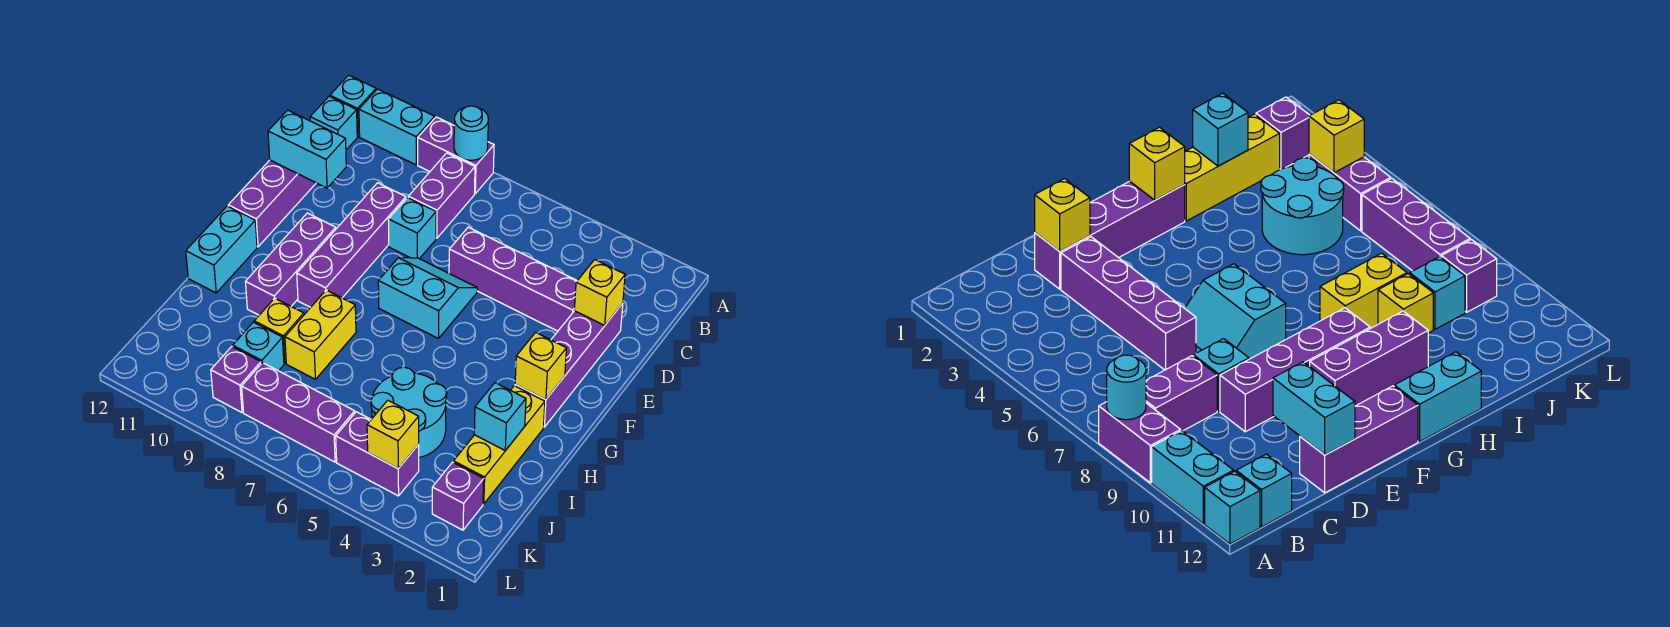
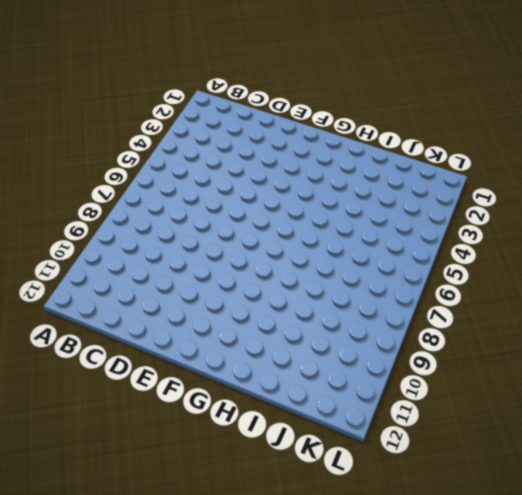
none -> purple 1x2 brick [418,117,494,193]
none -> cyan 1x2 brick [359,89,435,165]
none -> cyan 1x1 brick [330,75,376,137]

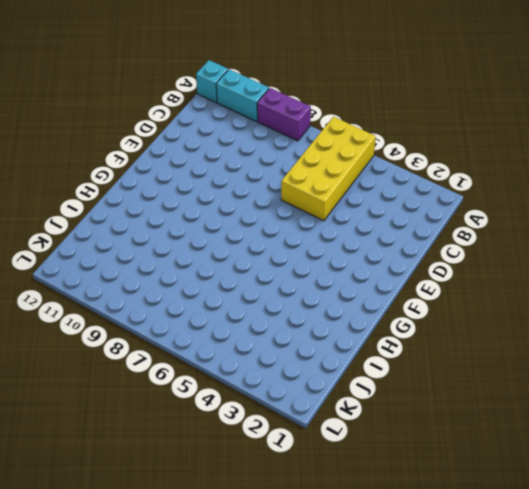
yellow 2x4 brick [281,117,376,221] -> purple 1x4 brick [449,227,577,331]
none -> purple 1x2 brick [408,153,475,238]
none -> cyan 1x1 brick [310,96,357,150]
none -> purple 1x4 brick [515,303,623,427]

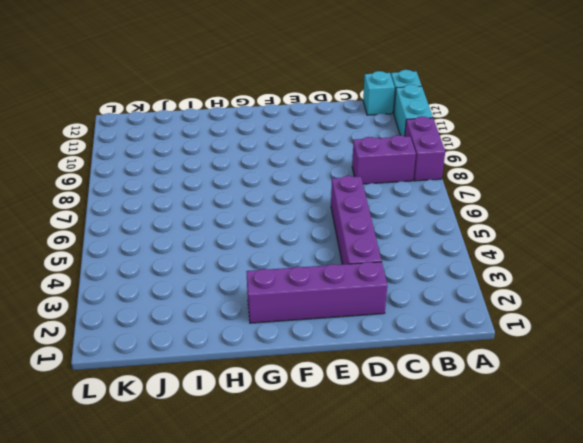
none -> cyan 1x1 brick [388,198,436,259]
none -> purple 1x4 brick [297,183,406,307]
none -> purple 1x3 brick [228,160,316,247]

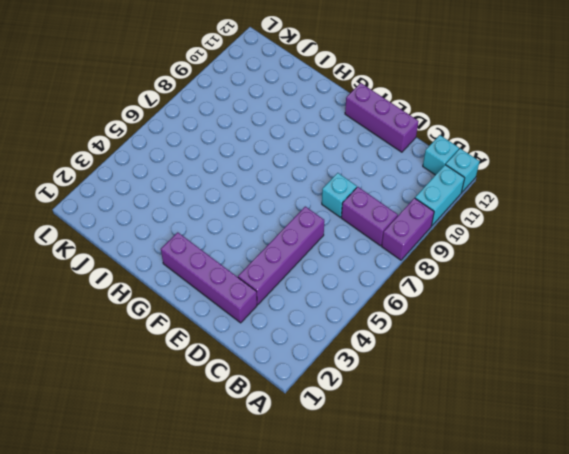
none -> purple 1x4 brick [297,183,406,307]
none -> cyan 2x2 slope [378,258,477,339]
none -> purple 1x3 brick [246,213,336,315]

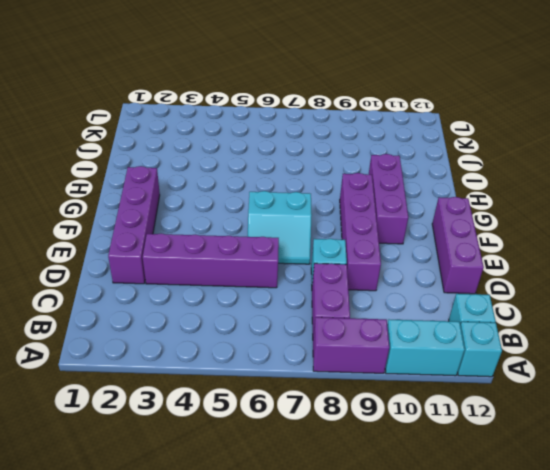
none -> cyan 1x2 brick [186,206,257,293]
none -> yellow 1x3 brick [454,386,545,504]
none -> yellow 1x2 brick [285,290,356,379]

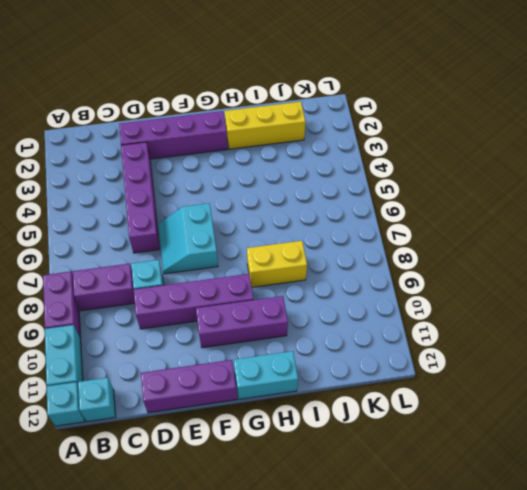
none -> cyan 2x2 round brick [371,367,447,457]
none -> yellow 1x1 brick [254,298,304,363]
none -> cyan 1x1 brick [233,322,284,371]

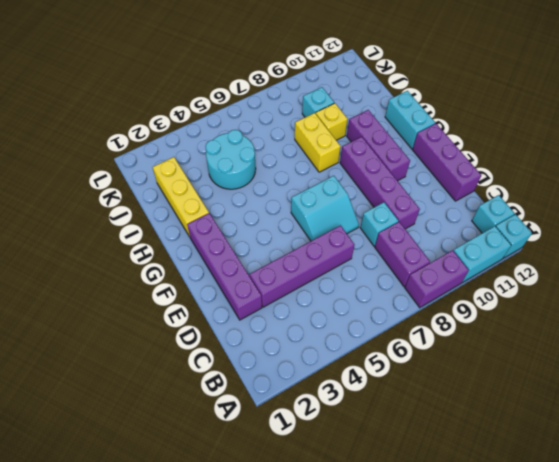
none -> purple 1x1 brick [432,462,484,530]
none -> purple 1x2 brick [336,412,419,496]
none -> purple 1x3 brick [242,363,355,462]

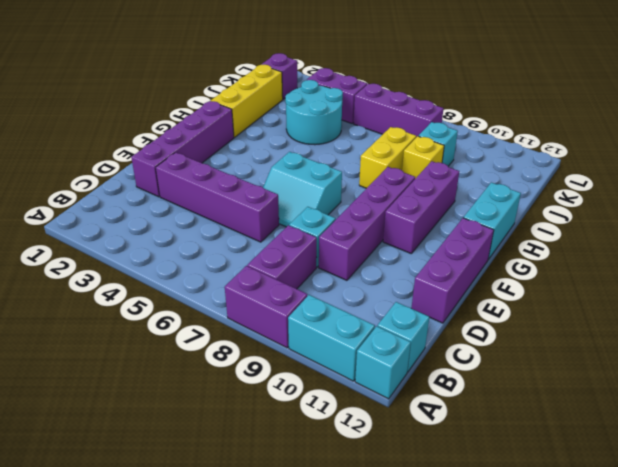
none -> purple 1x1 brick [211,347,261,412]
none -> cyan 1x1 round brick [454,106,488,160]
none -> yellow 1x1 brick [574,260,625,326]

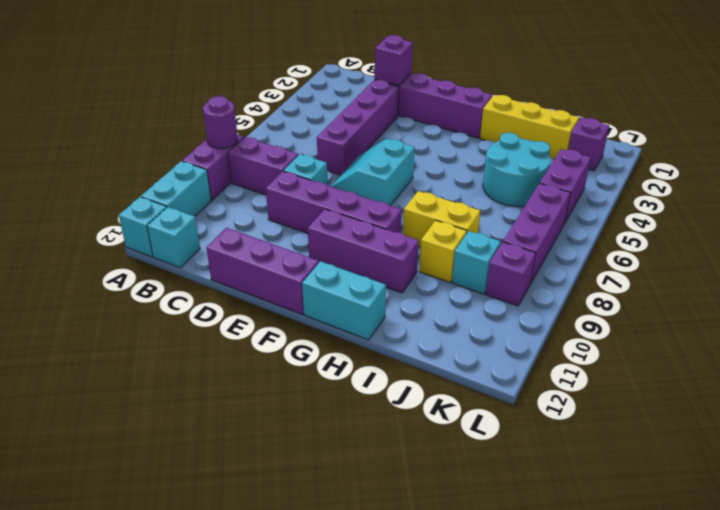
purple 1x1 round brick [203,96,238,149] -> cyan 1x1 round brick [454,106,488,160]
purple 1x1 brick [375,35,413,86] -> yellow 1x1 brick [574,260,625,326]
none -> cyan 1x2 brick [268,110,346,188]
none -> yellow 1x1 brick [515,332,566,400]
none -> cyan 1x1 brick [474,383,526,451]

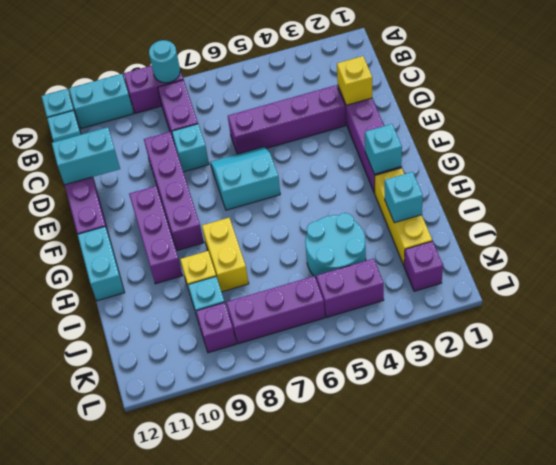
cyan 1x1 brick [365,124,402,174] -> yellow 1x1 brick [515,332,566,400]
none -> yellow 1x1 brick [367,400,419,468]

